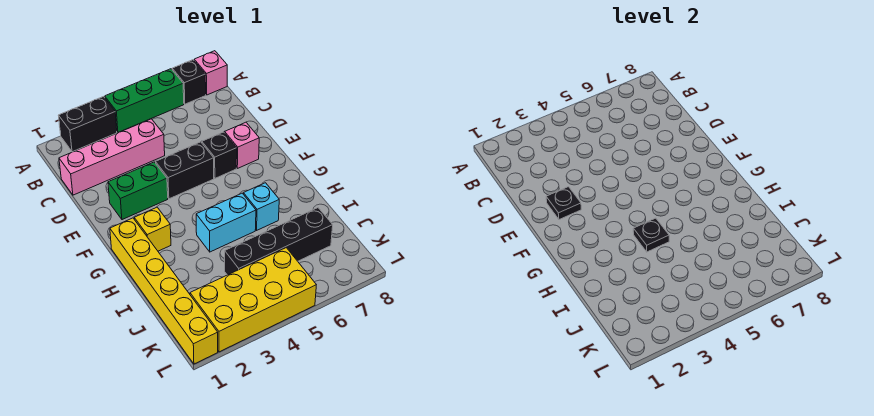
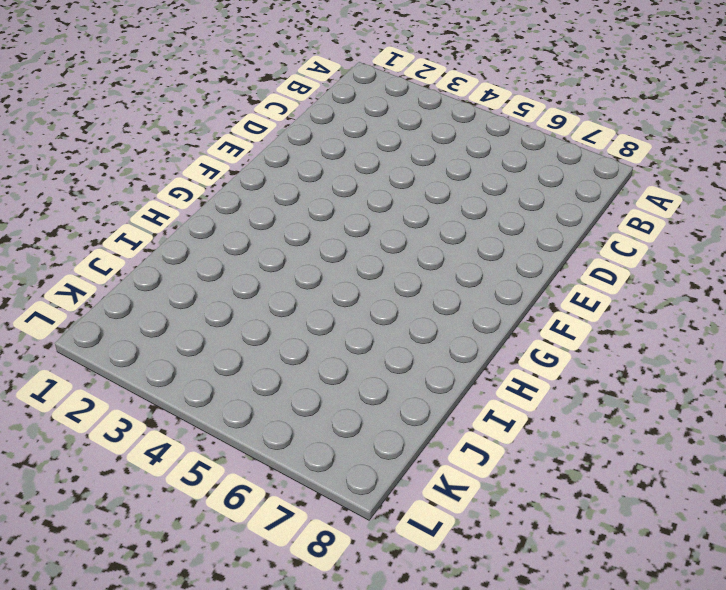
none -> black 1x2 brick [58,97,117,152]
none -> green 1x3 brick [105,69,184,132]
none -> black 1x1 brick [172,60,206,104]

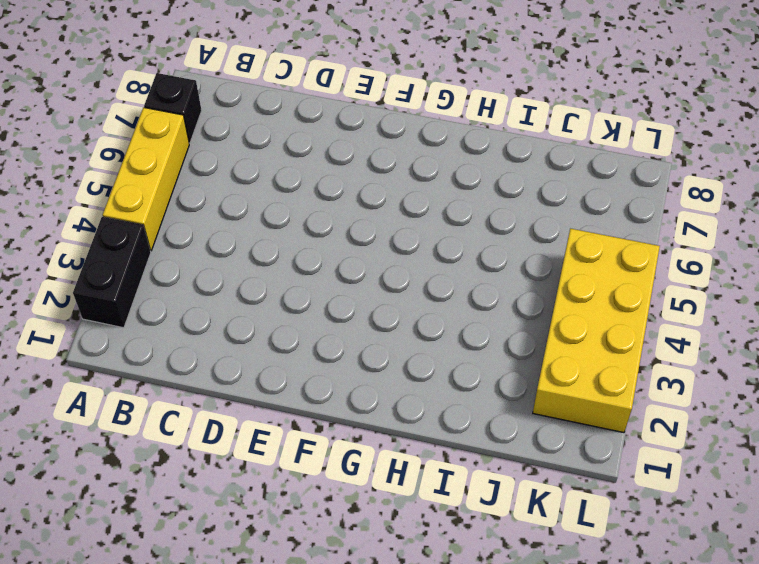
yellow 1x3 brick [103,107,189,251] -> green 1x3 brick [105,69,184,132]
none -> pink 1x1 brick [194,51,227,95]
none -> pink 1x4 brick [59,119,165,195]
none -> green 1x2 brick [108,162,168,220]

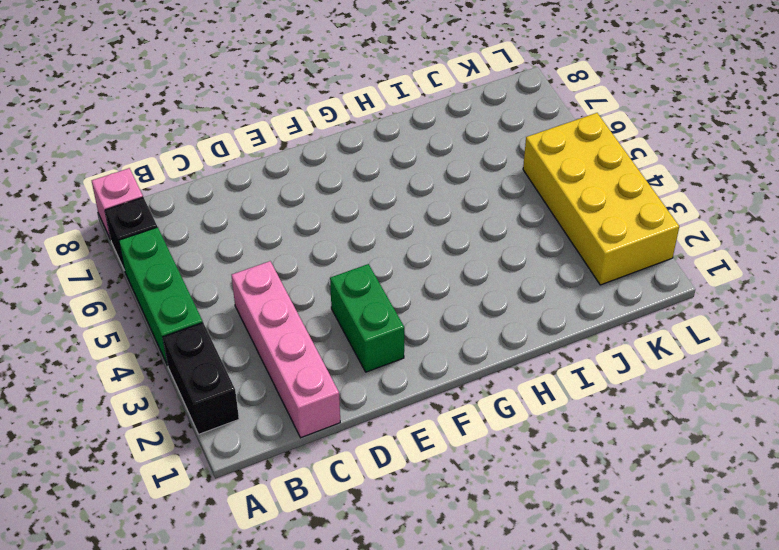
none -> black 1x2 brick [156,142,214,199]
none -> black 1x1 brick [202,132,237,178]
none -> pink 1x1 brick [225,122,259,168]

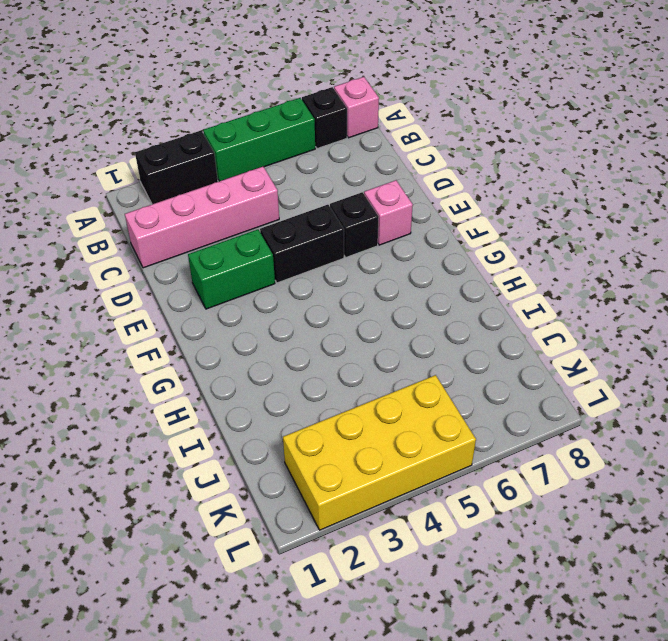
none -> yellow 1x6 brick [110,218,218,364]
none -> yellow 1x1 brick [134,207,171,251]
none -> cyan 1x2 brick [196,193,256,252]

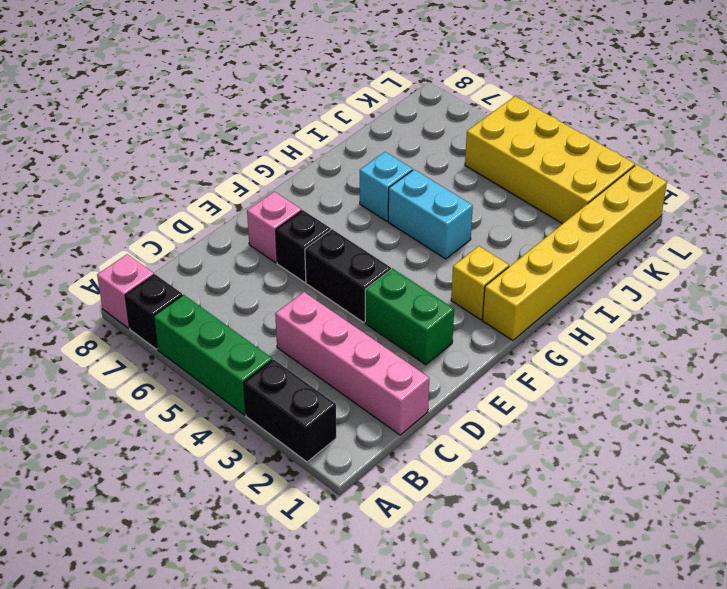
none -> black 1x4 brick [225,208,333,275]
none -> black 1x1 plate [546,187,581,220]
none -> black 1x1 plate [633,218,669,252]

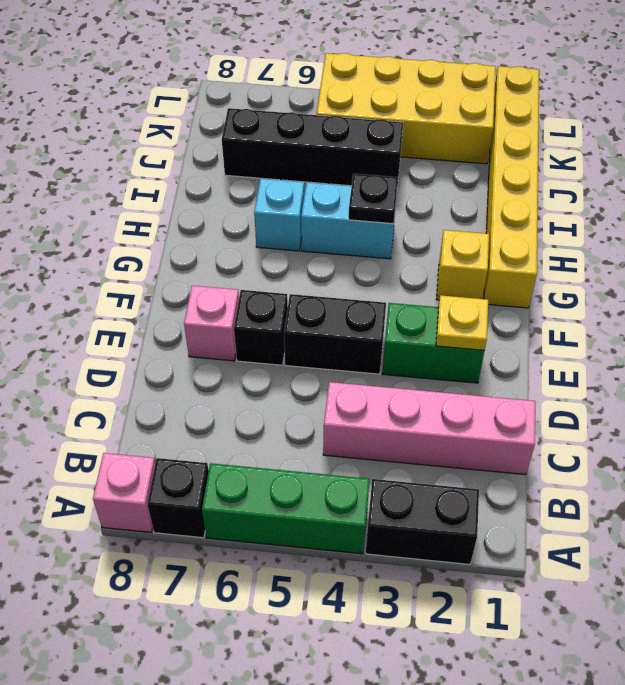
yellow 1x1 plate [436,295,488,350] -> black 1x1 plate [546,187,581,220]

